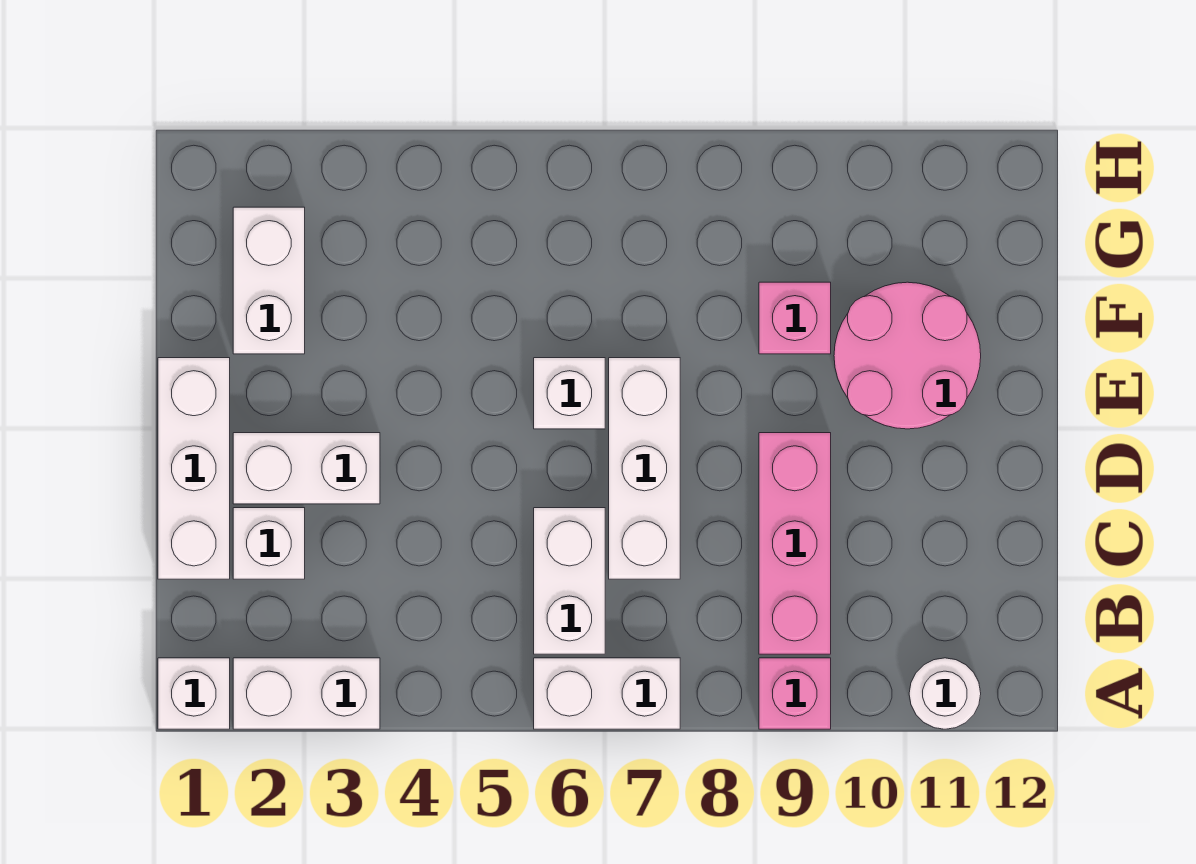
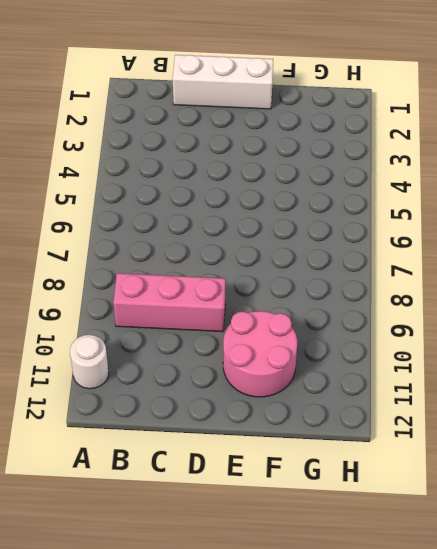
none -> white 1x1 brick [158,658,230,729]
none -> white 1x2 brick [233,658,380,729]
none -> white 1x2 brick [534,658,680,729]

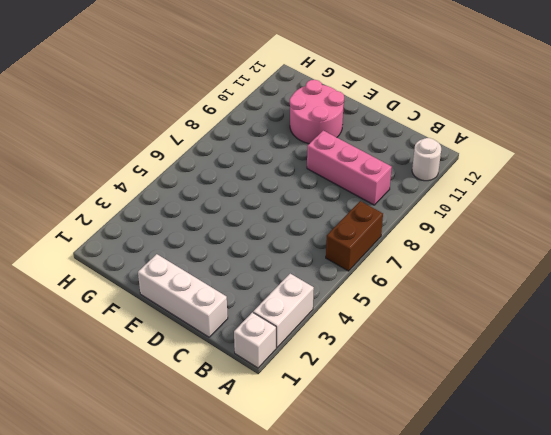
brown 1x2 brick [326,201,383,271] -> white 1x2 brick [534,658,680,729]
none -> pink 1x1 brick [759,658,831,729]
none -> white 1x2 brick [534,508,605,654]
none -> white 1x1 brick [233,508,305,579]

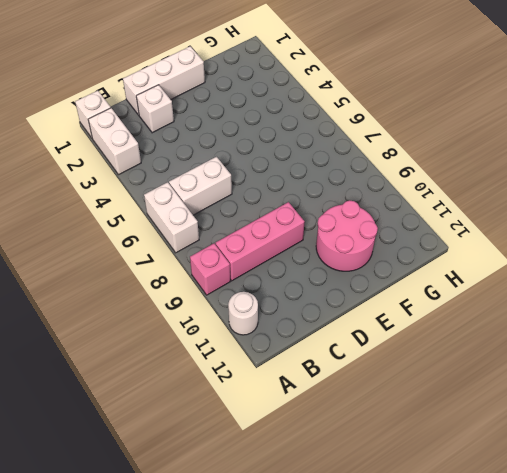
none -> white 1x3 brick [609,358,680,579]
none -> white 1x2 brick [233,433,380,504]
none -> white 1x1 brick [534,358,605,429]

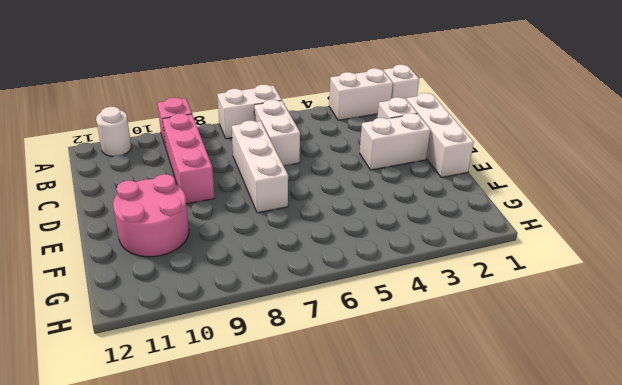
none -> white 1x1 brick [534,358,605,429]
none -> white 1x2 brick [233,207,305,354]
none -> pink 1x1 brick [759,282,831,354]

